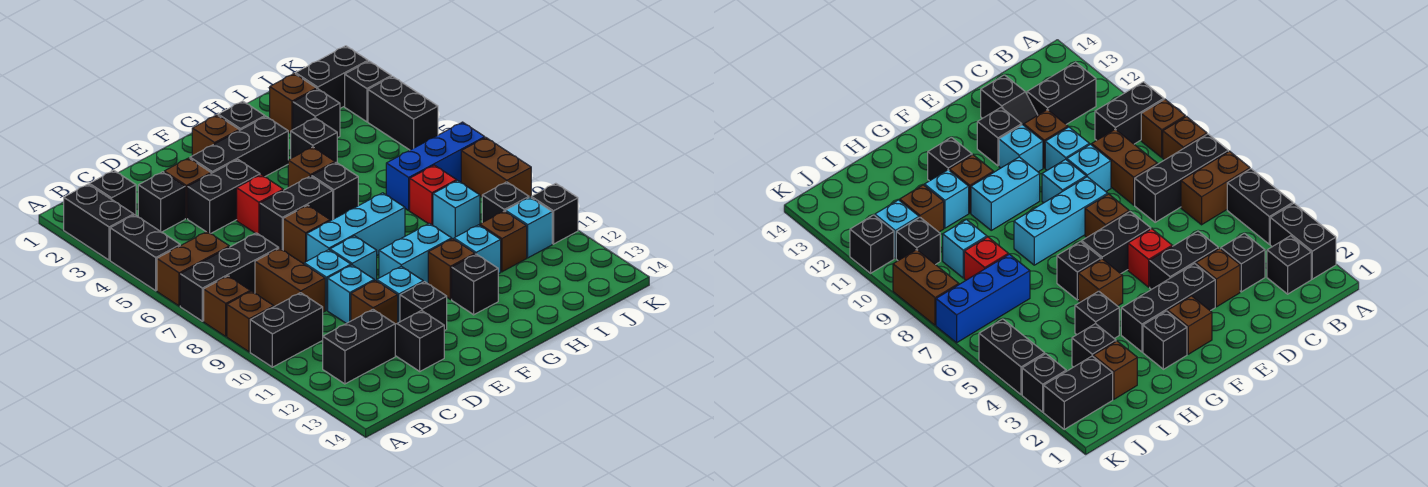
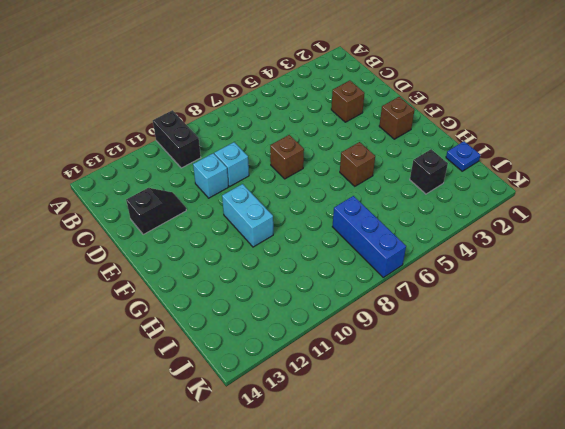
blue 1x1 plate [446,141,480,171] -> none
none -> black 1x2 brick [64,184,134,260]
none -> black 1x2 brick [110,215,180,291]
none -> brown 1x2 brick [157,232,229,306]
none -> black 1x3 brick [180,233,279,321]

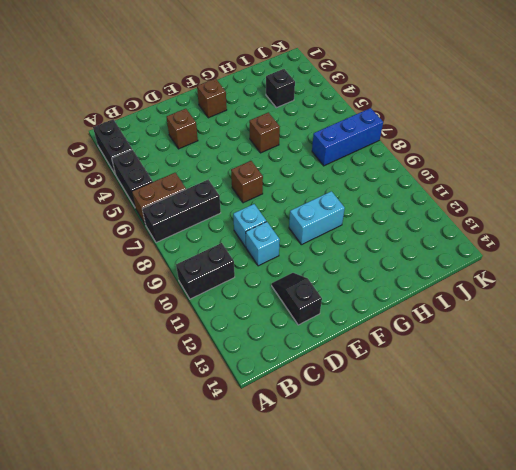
none -> brown 1x1 brick [204,276,250,336]
none -> brown 1x1 brick [227,291,274,352]
none -> black 1x1 brick [89,170,136,215]
none -> black 1x2 brick [323,310,395,384]

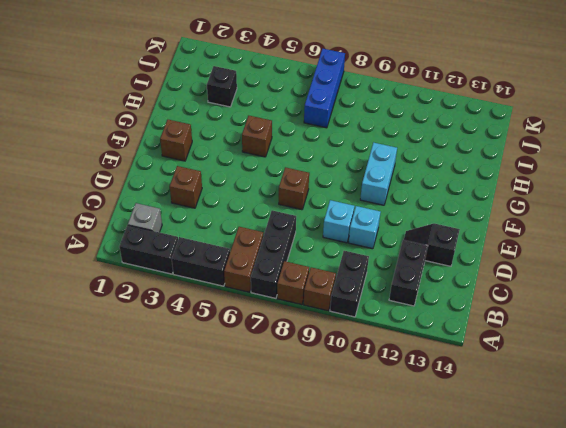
grey 1x1 brick [128,203,162,232] -> black 1x1 brick [89,170,136,215]
none -> black 1x1 brick [138,172,185,232]
none -> brown 1x2 brick [255,248,325,312]
none -> black 1x2 brick [188,160,260,234]
none -> brown 1x1 brick [351,280,398,324]

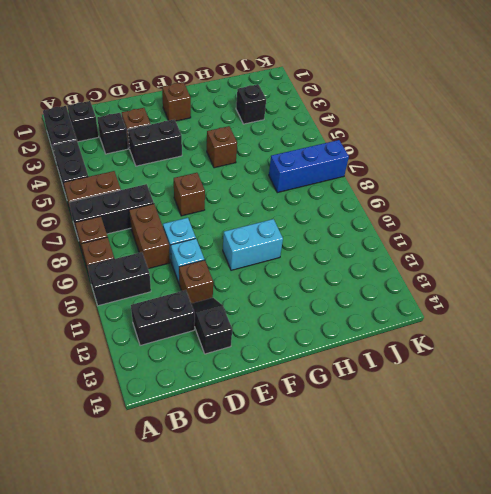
none -> black 1x3 brick [190,117,288,177]
none -> red 1x1 brick [237,175,283,235]
none -> black 1x2 brick [260,176,333,250]
none -> cyan 1x3 brick [307,193,405,261]

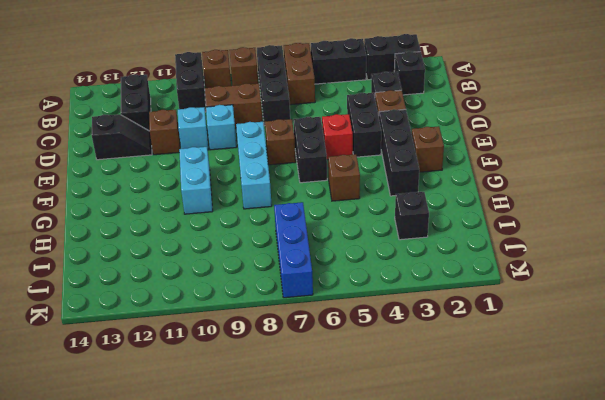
none -> cyan 1x1 brick [330,236,377,281]
none -> cyan 1x1 brick [377,266,423,323]
none -> black 1x1 brick [400,282,447,331]
none -> black 1x1 brick [218,101,265,130]

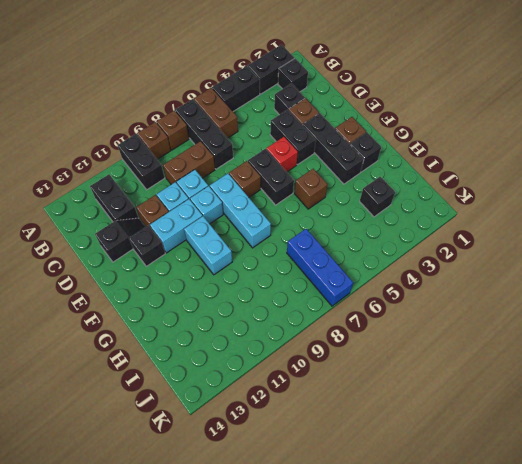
cyan 1x2 brick [150,199,202,253] -> cyan 1x1 brick [377,266,423,323]
none -> black 1x1 brick [312,162,358,219]
none -> brown 1x1 brick [428,239,475,299]
none -> black 1x1 brick [452,254,498,315]
none -> black 1x1 brick [291,118,337,163]

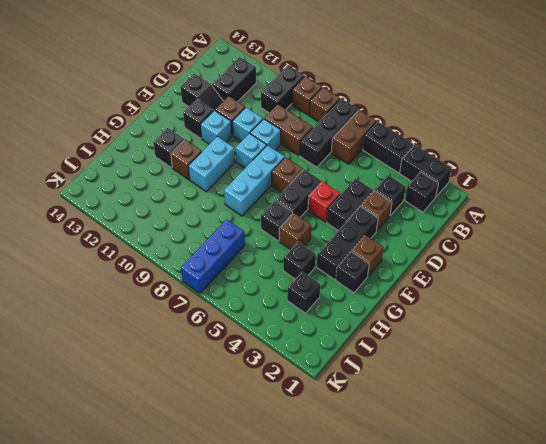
none -> cyan 1x1 brick [454,225,501,274]
none -> brown 1x1 brick [270,73,317,133]
none -> red 1x1 brick [410,165,457,225]
none -> cyan 1x1 brick [433,181,480,239]

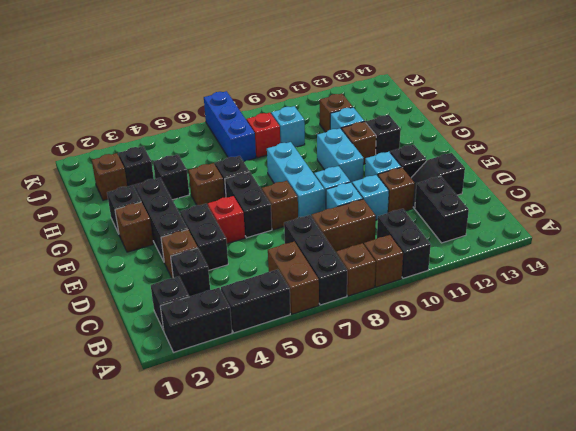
none -> black 1x2 brick [296,46,368,108]
none -> black 1x1 brick [482,182,529,223]
none -> cyan 1x1 brick [506,197,552,258]
none -> black 1x1 brick [345,61,391,122]

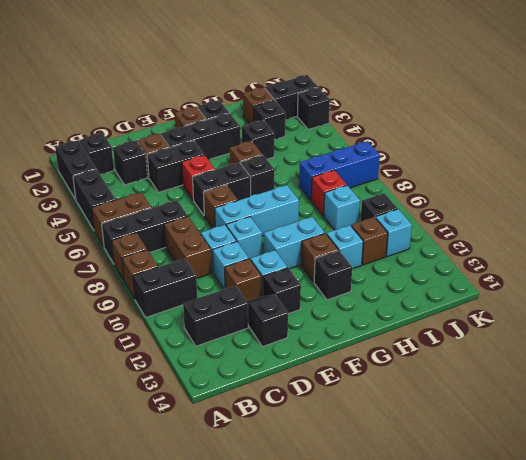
none -> black 1x2 brick [368,76,438,150]
none -> brown 1x2 brick [461,138,532,197]
none -> black 1x1 brick [531,183,578,244]

